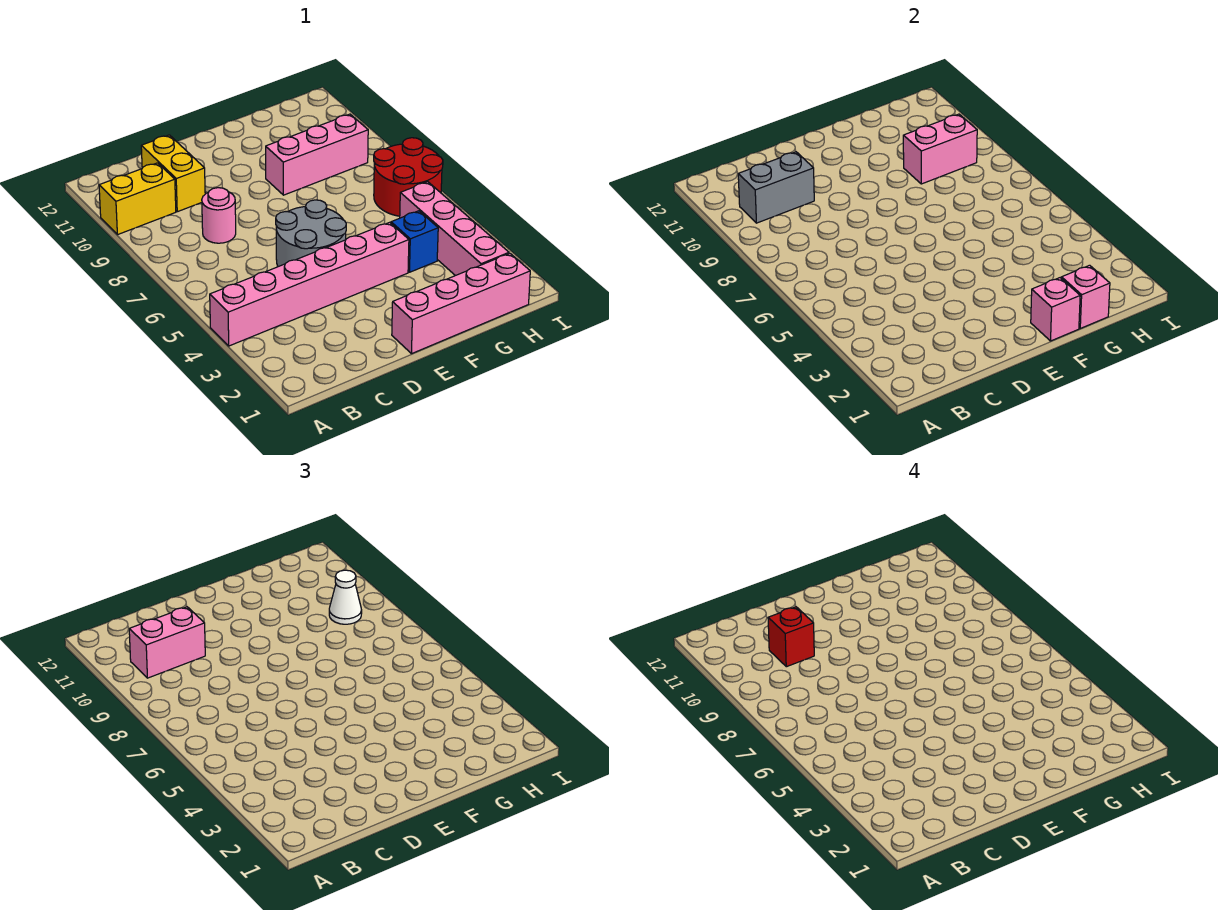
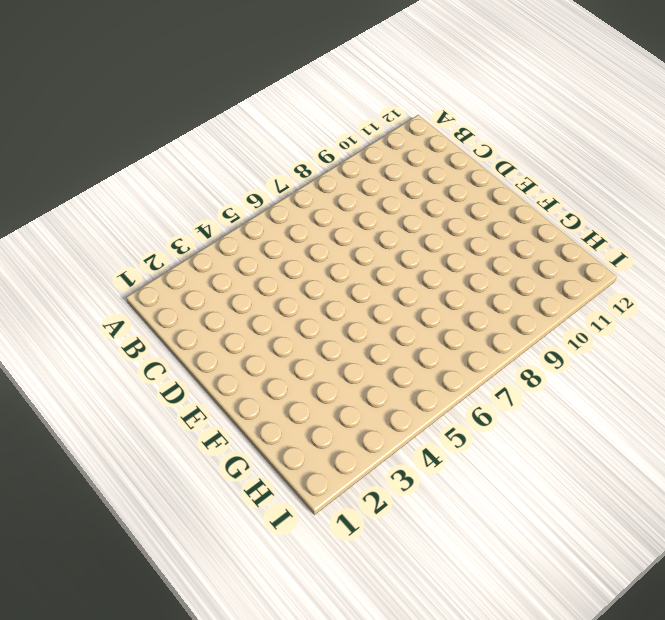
none -> pink 1x6 brick [210,222,409,346]
none -> yellow 1x2 brick [99,163,176,235]
none -> pink 1x1 round brick [202,188,236,243]

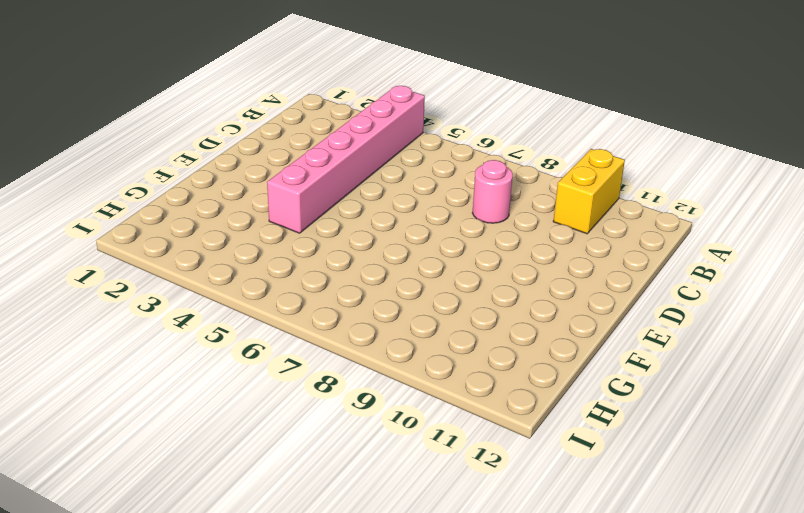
none -> yellow 1x2 brick [141,135,205,212]
none -> grey 2x2 round brick [276,200,346,267]
none -> pink 1x4 brick [392,253,530,354]

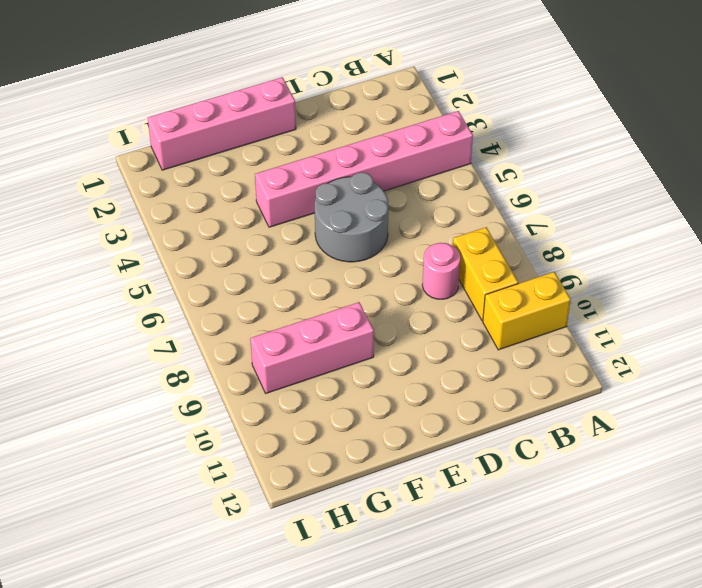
yellow 1x2 brick [453,227,518,321] -> yellow 1x2 brick moved to [141,135,205,212]
none -> blue 1x1 brick [391,211,438,272]
none -> pink 1x4 brick [400,182,509,276]
none -> red 2x2 round brick [374,138,443,216]

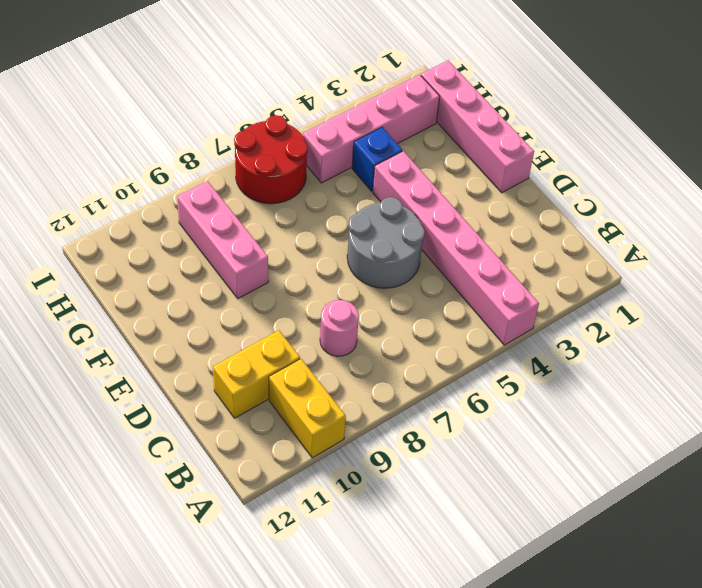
none -> grey 1x2 brick [738,152,814,223]
none -> pink 1x1 brick [1031,278,1080,341]
none -> pink 1x1 brick [1062,265,1110,328]

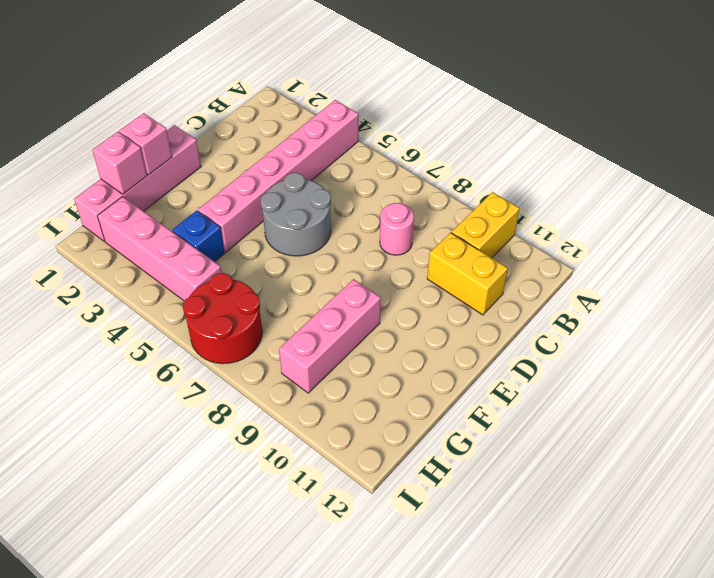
none -> grey 1x2 brick [738,152,814,223]
none -> pink 1x2 brick [903,114,977,184]
none -> pink 1x2 brick [129,607,205,678]

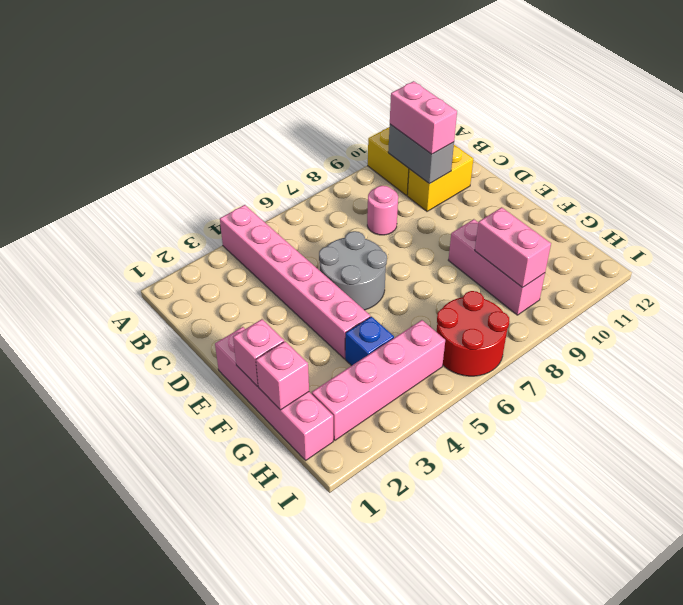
none -> white 1x1 cone [329,570,362,624]
none -> red 1x1 brick [768,607,814,667]

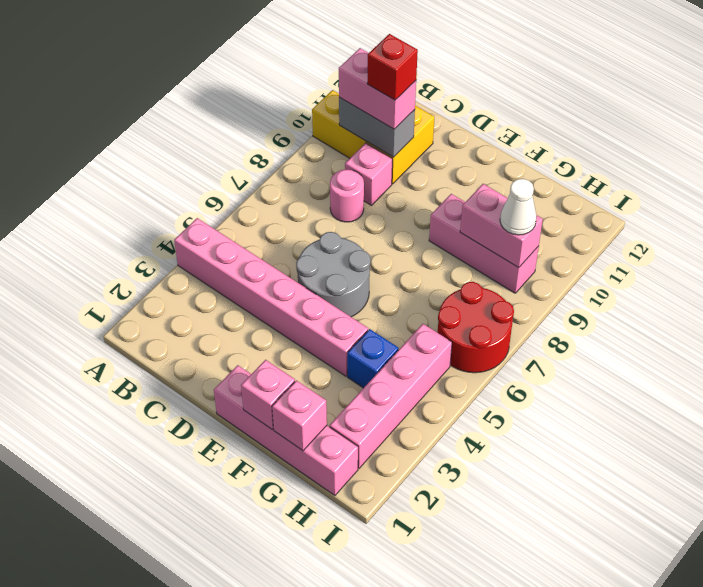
pink 1x1 brick [345,143,392,205] -> none

